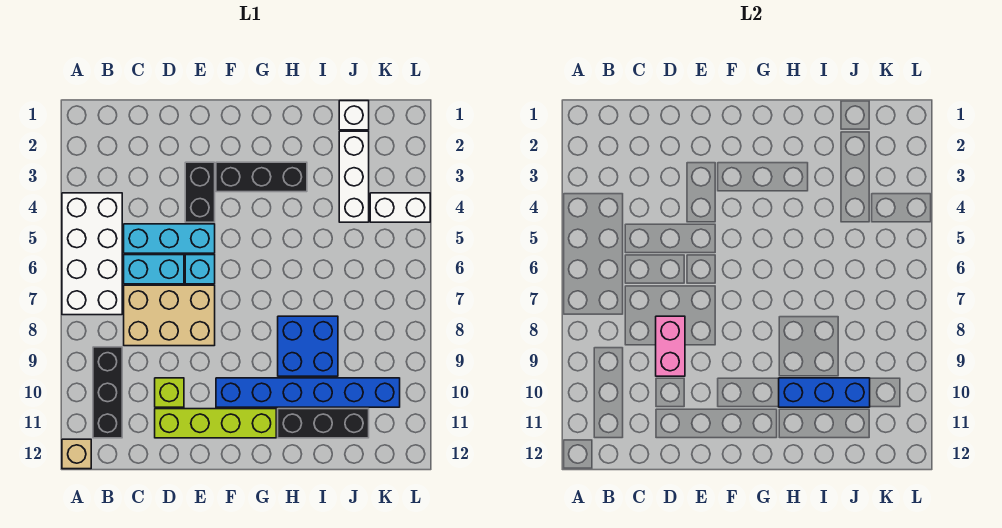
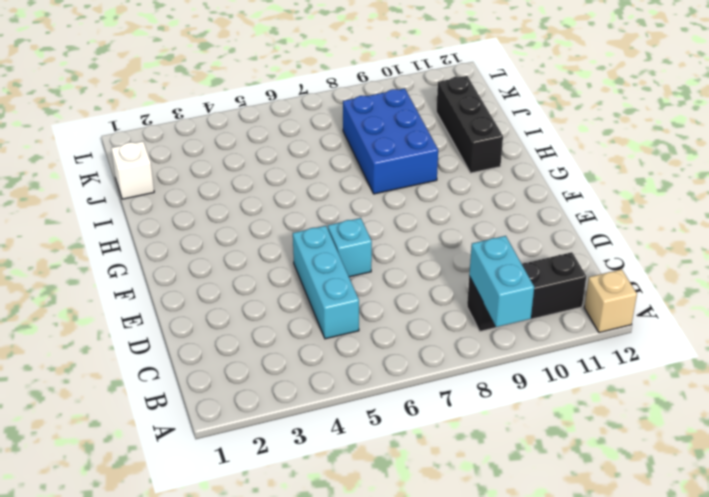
cyan 1x2 brick [469,236,534,327] -> cyan 1x2 brick moved to [124,255,184,284]
blue 2x3 brick [343,88,438,194] -> blue 2x2 brick [278,316,338,376]
none -> white 2x4 brick [62,193,122,315]
none -> tan 2x3 brick [124,285,215,346]
none -> lime 1x1 brick [155,378,184,407]

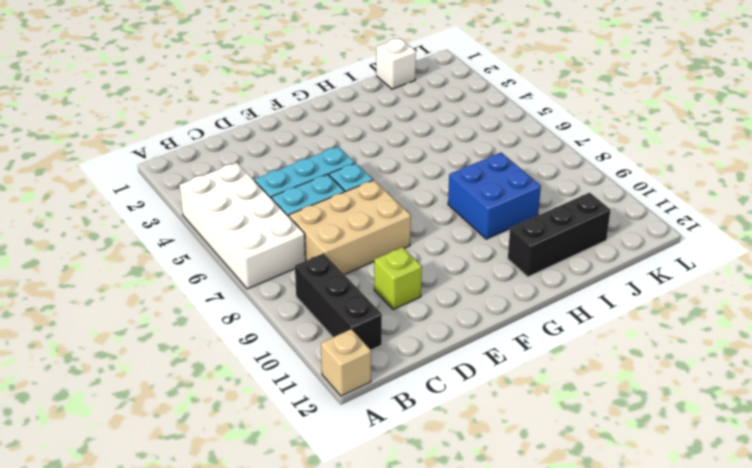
none -> lime 1x4 brick [155,409,276,438]
none -> black 1x2 brick [185,162,215,222]
none -> black 1x3 brick [216,162,307,192]

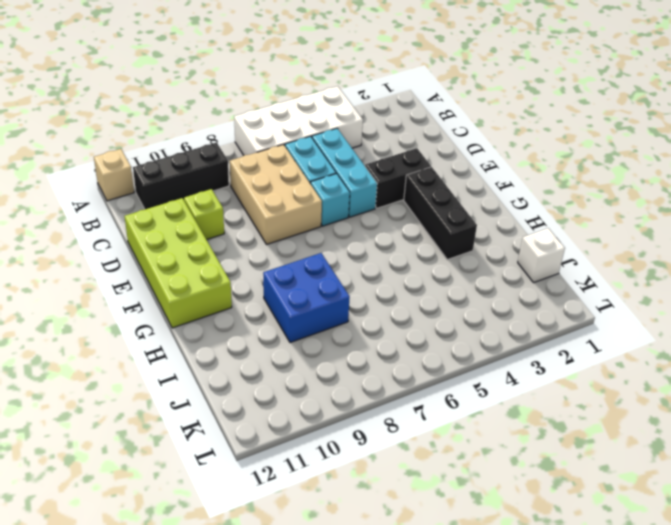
lime 2x4 brick [124,198,232,328] -> lime 1x4 brick [155,409,276,438]
none -> blue 1x6 brick [216,378,400,407]
none -> black 1x3 brick [278,409,369,438]
none -> white 1x3 brick [339,131,369,222]

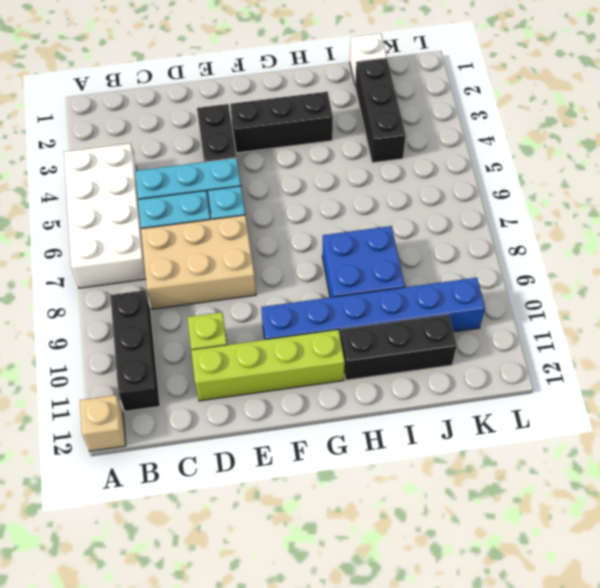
black 1x3 brick [355,58,406,163] -> white 1x3 brick [339,131,369,222]
none -> white 1x2 brick [370,193,430,222]
none -> pink 1x2 brick [656,316,685,376]
none -> blue 1x3 brick [779,378,870,407]

